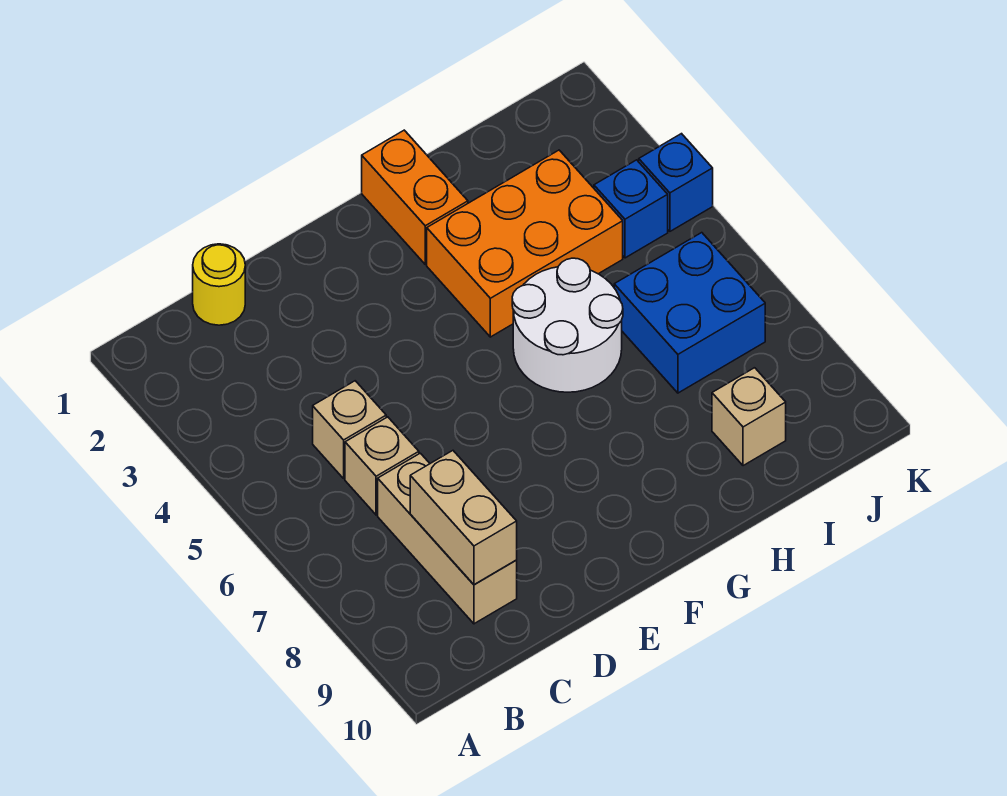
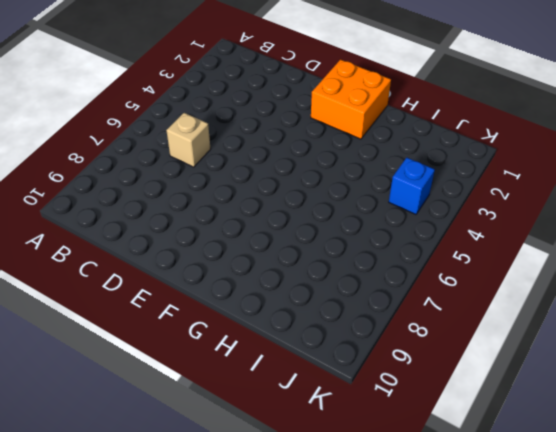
orange 2x2 brick [311,60,391,139] -> orange 1x2 brick [362,130,468,264]
none -> yellow 1x1 round brick [193,244,245,325]
none -> tan 1x1 brick [313,381,386,478]
none -> tan 1x3 brick [378,453,517,624]

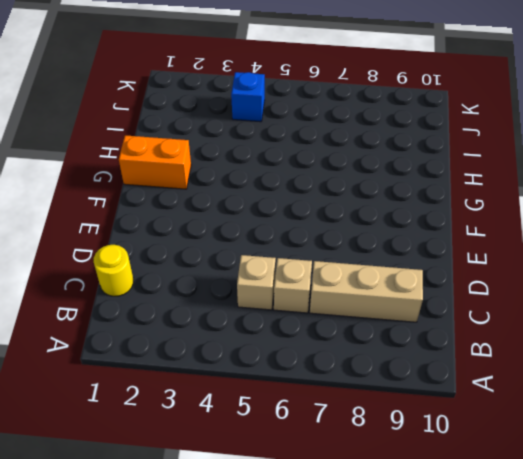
none -> orange 2x3 brick [427,150,623,337]
none -> white 2x2 round brick [512,258,623,392]
none -> blue 2x2 brick [614,233,765,393]

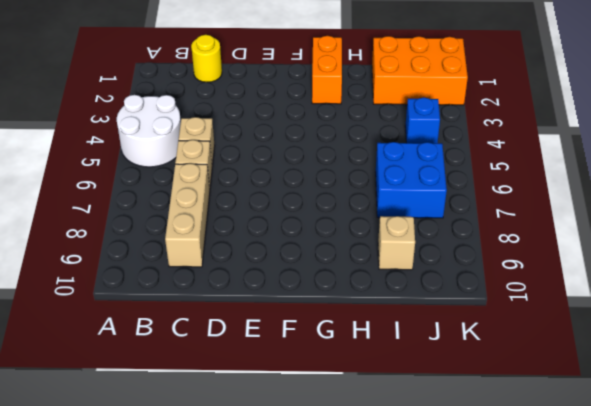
white 2x2 round brick [117,95,181,167] -> white 2x2 round brick moved to [512,258,623,392]
orange 2x3 brick [372,36,468,105] -> orange 2x3 brick moved to [427,150,623,337]
none -> blue 1x1 brick [639,134,713,231]
none -> tan 1x2 brick [410,451,517,585]

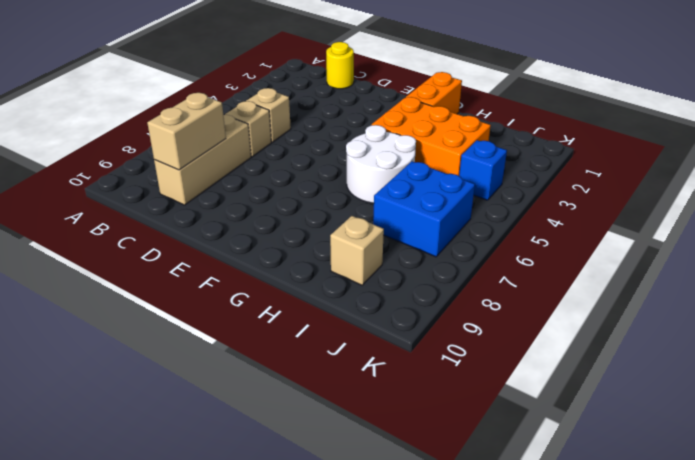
none -> blue 1x1 brick [639,134,713,231]

